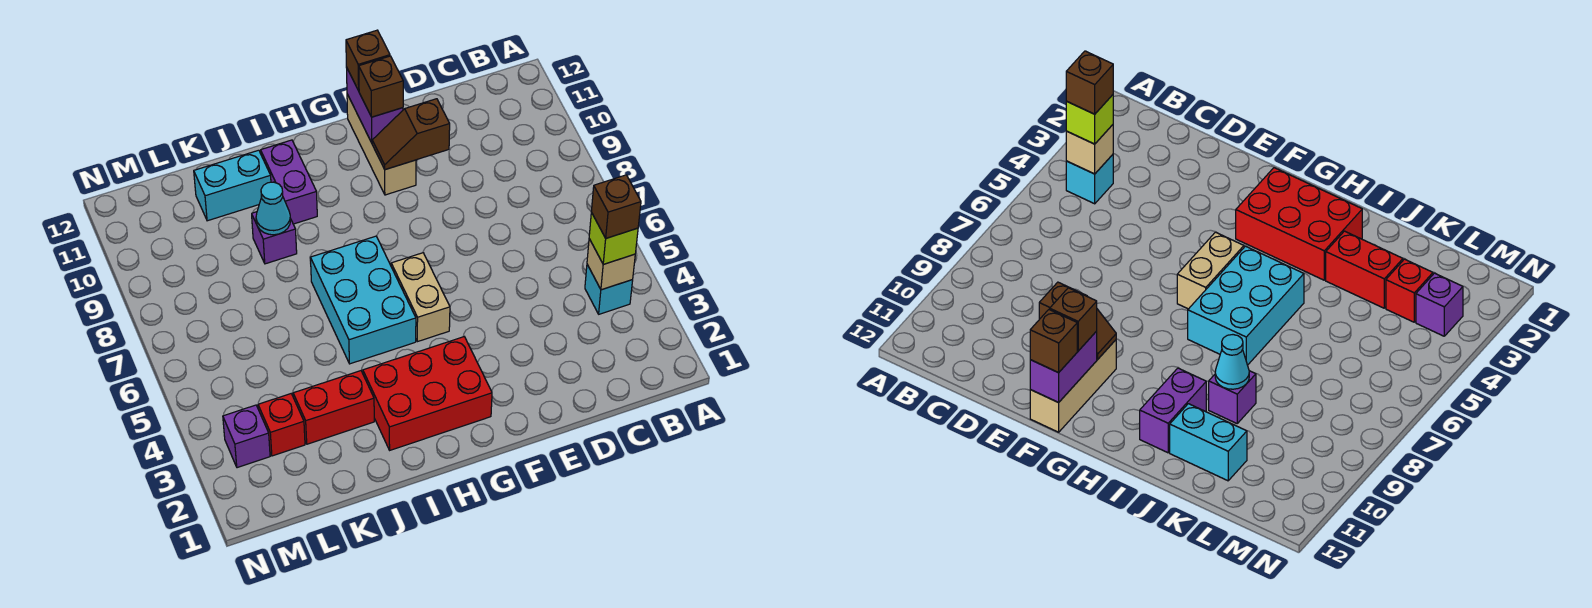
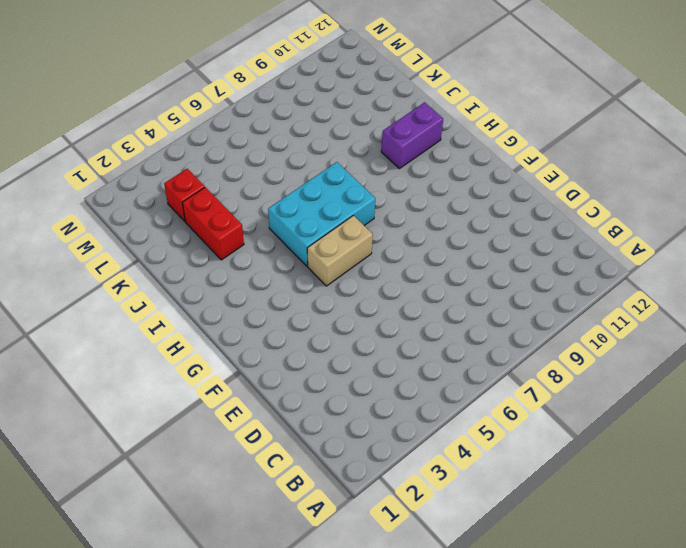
none -> cyan 1x1 brick [585,265,633,314]
none -> tan 1x3 brick [347,94,416,195]
none -> red 2x3 brick [363,337,492,450]

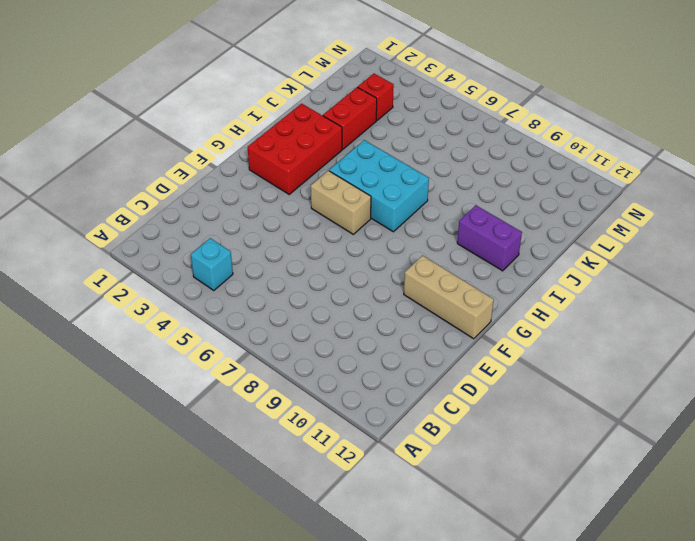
none -> purple 1x1 brick [252,212,297,264]
none -> cyan 1x2 brick [194,150,271,221]
none -> purple 1x1 brick [223,405,270,468]

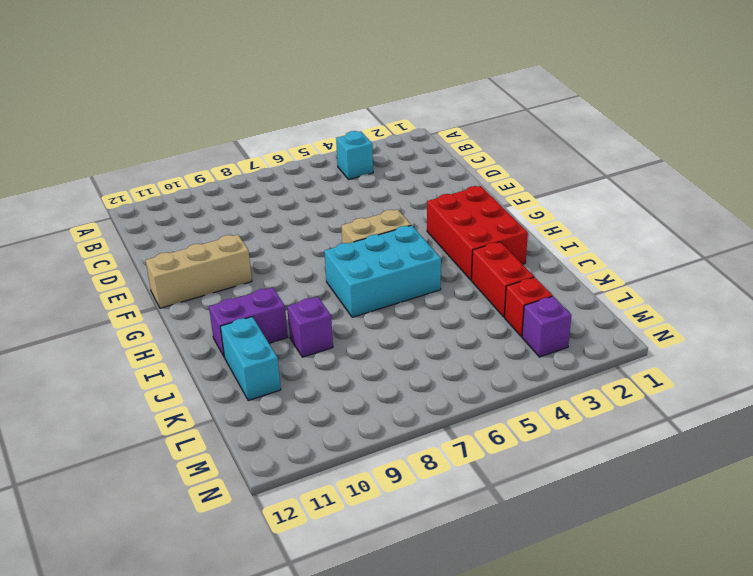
none -> tan 1x1 brick [587,239,635,290]
none -> brown 1x2 slope [372,99,450,170]
none -> purple 1x2 brick [346,67,403,143]

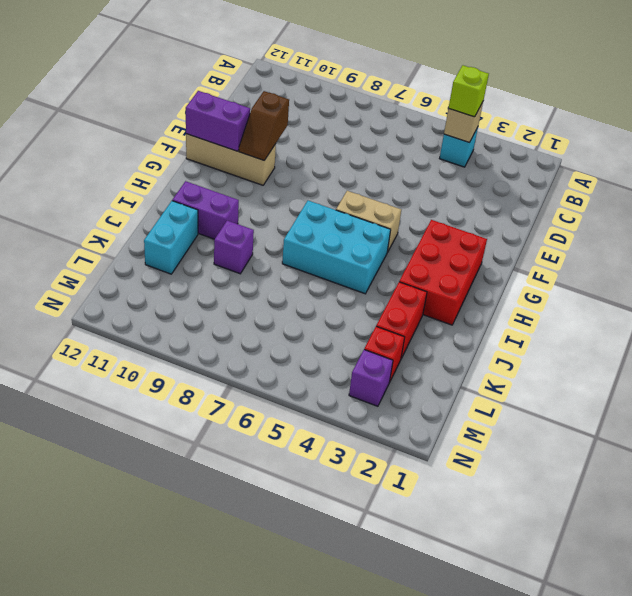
none -> cyan 1x1 cone [256,182,291,235]
none -> brown 1x1 brick [359,56,403,117]
none -> brown 1x1 brick [346,30,390,91]

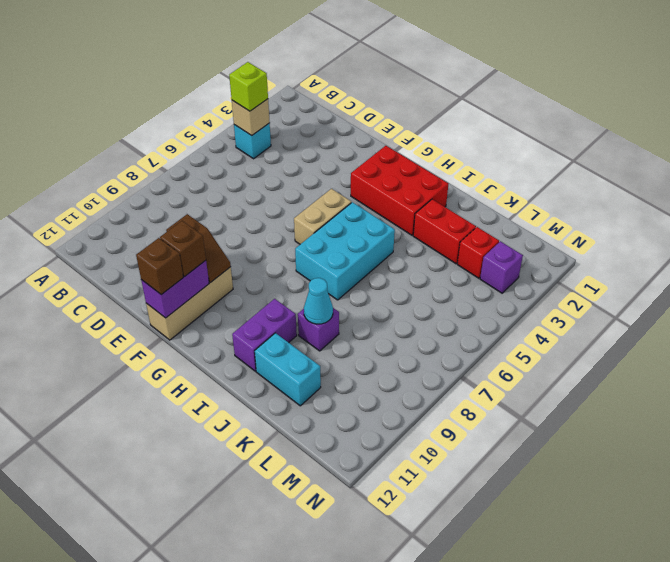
none -> brown 1x1 brick [591,175,641,238]

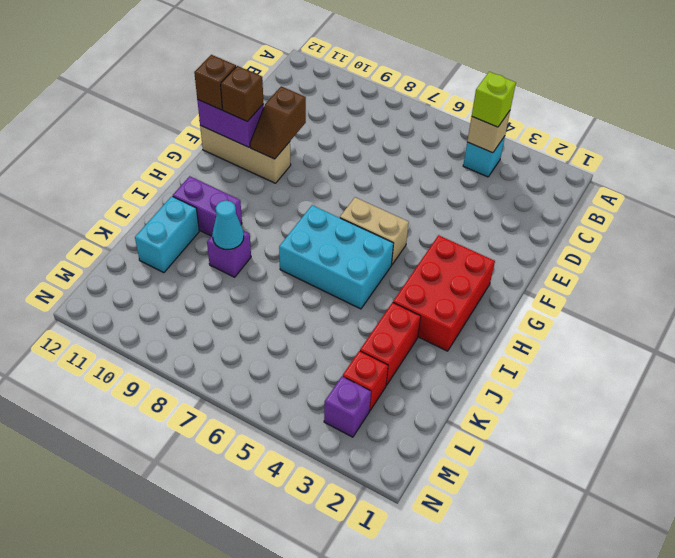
none -> brown 1x1 brick [591,175,641,238]

